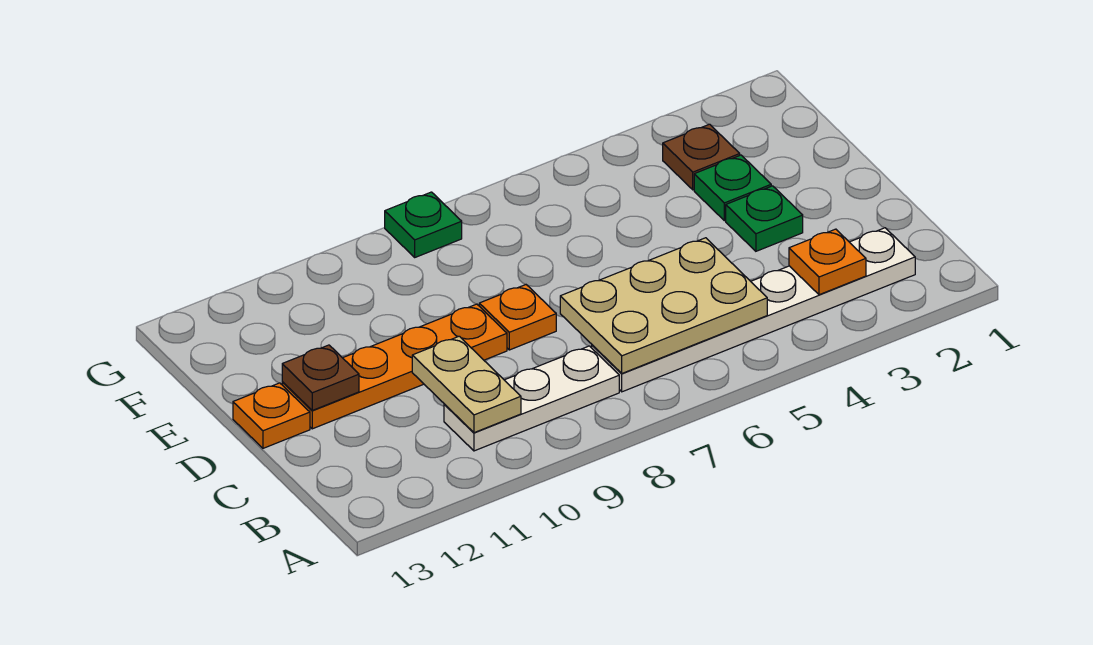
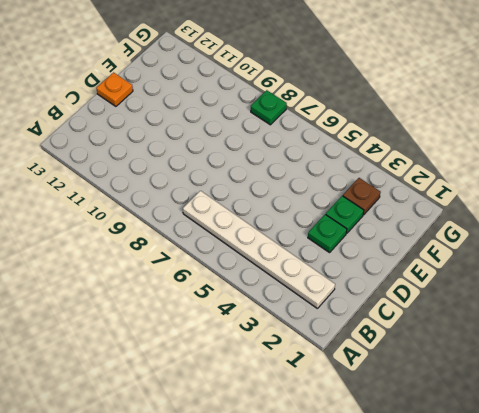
none -> white 1x3 plate [444,346,619,451]
none -> orange 1x1 plate [479,285,556,350]
none -> orange 1x4 plate [282,304,507,429]

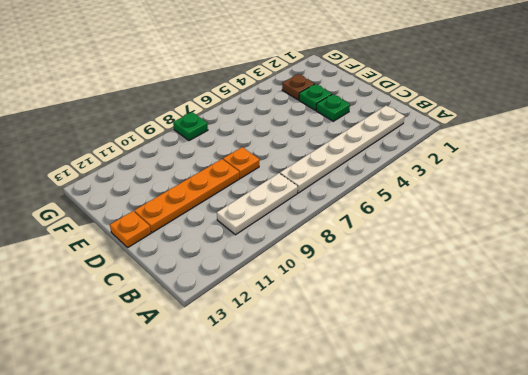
none -> orange 1x1 plate [789,229,866,295]
none -> tan 2x3 plate [560,238,767,373]
none -> tan 1x2 plate [412,336,521,433]

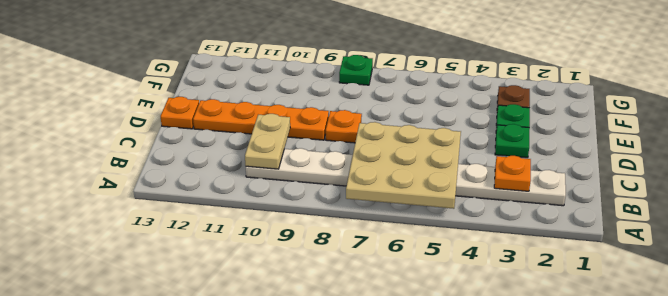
tan 3x3 plate [346,122,461,209] -> tan 2x3 plate [560,238,767,373]
none -> brown 1x1 plate [282,345,359,410]

